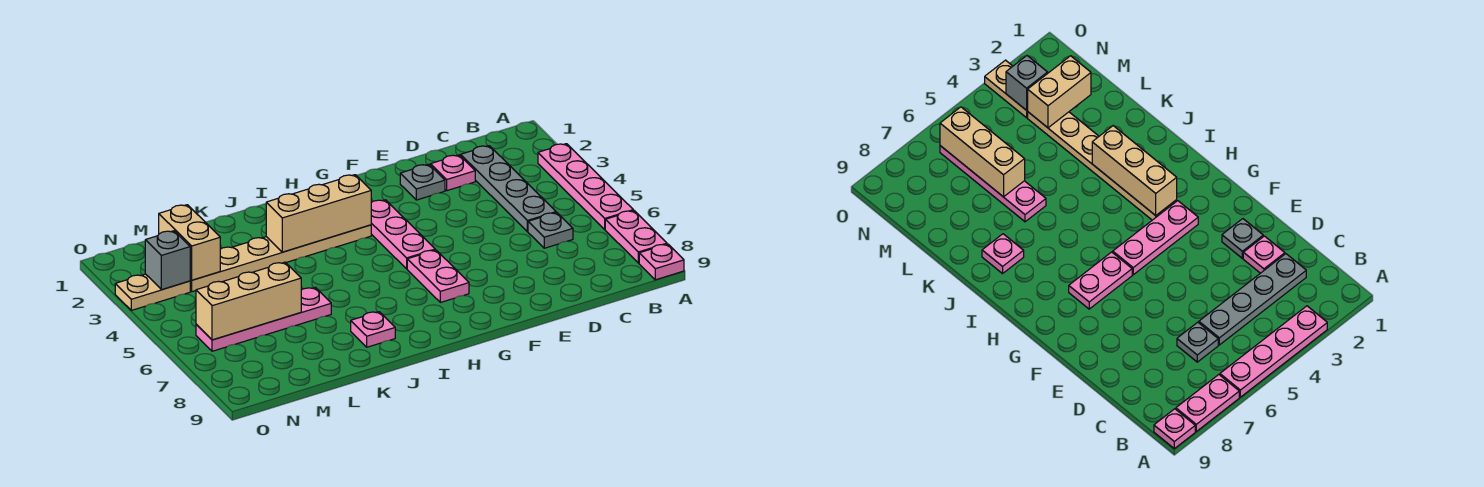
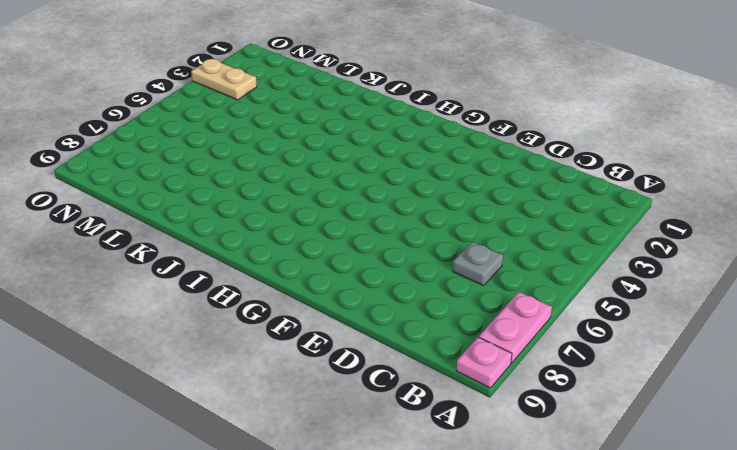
none -> pink 1x4 plate [538,144,633,229]
none -> grey 1x4 plate [461,146,556,232]
none -> pink 1x1 plate [430,155,475,191]

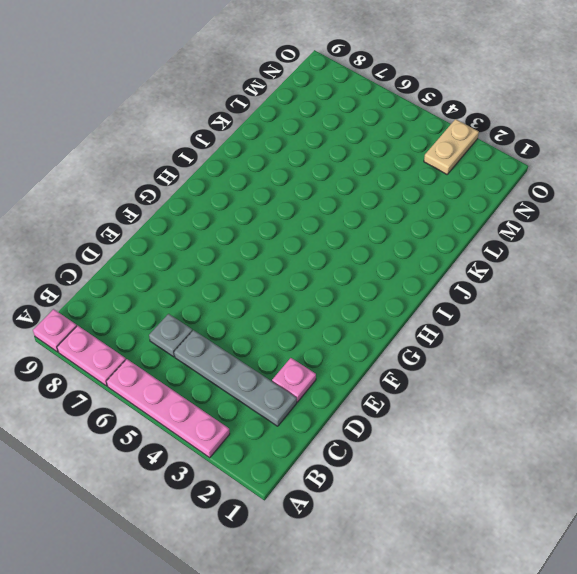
none -> grey 1x1 plate [400,164,445,200]
none -> pink 1x3 plate [371,200,435,269]
none -> pink 1x2 plate [407,250,469,302]

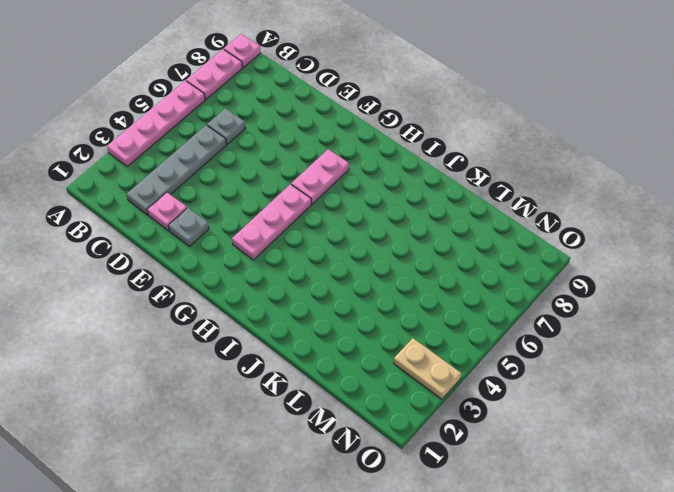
none -> tan 1x6 plate [190,225,371,292]
none -> pink 1x1 plate [351,312,395,347]
none -> pink 1x4 plate [196,287,331,351]

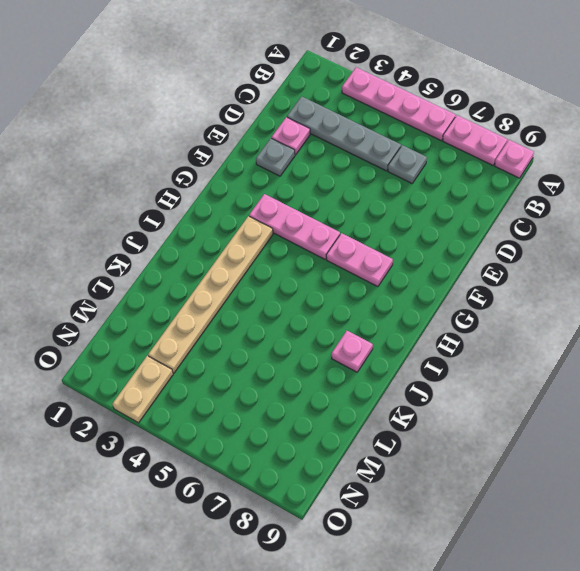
none -> pink 1x4 plate [196,287,331,351]
none -> tan 1x3 brick [266,175,371,252]
none -> tan 1x3 brick [196,262,301,340]

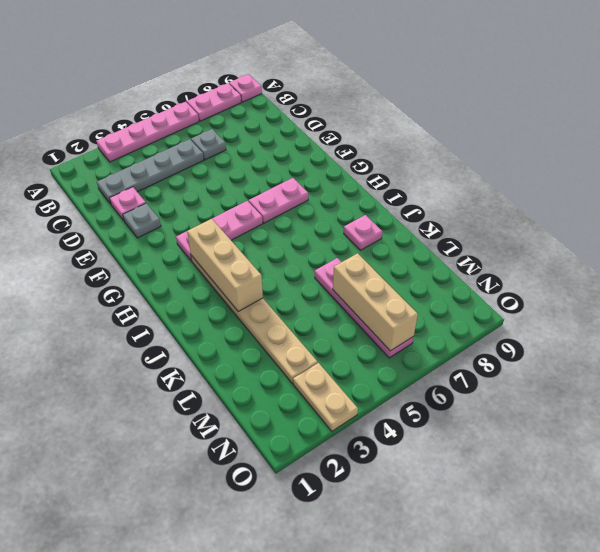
none -> tan 1x2 brick [159,205,220,280]
none -> grey 1x1 brick [145,231,190,290]

